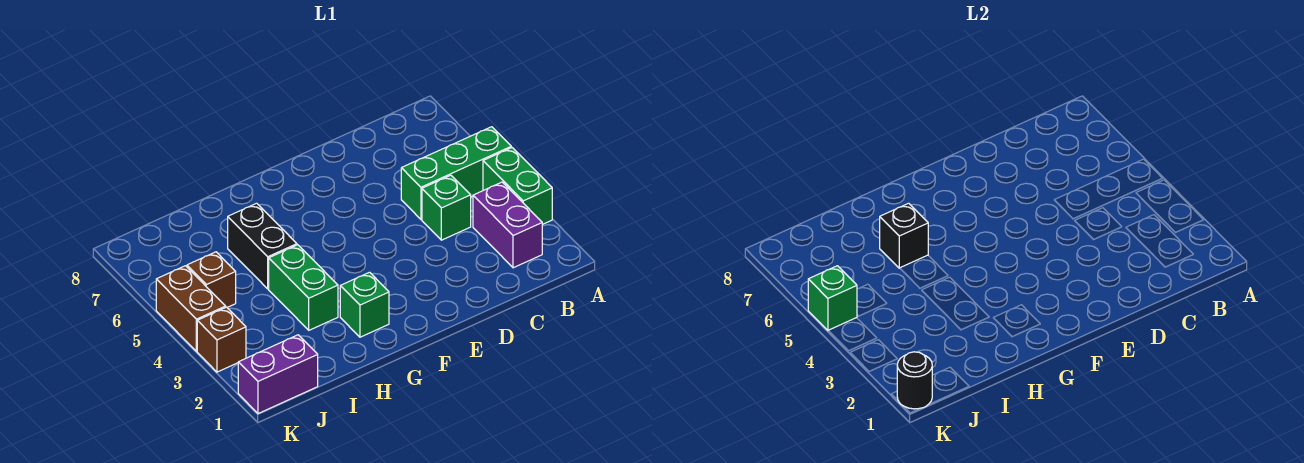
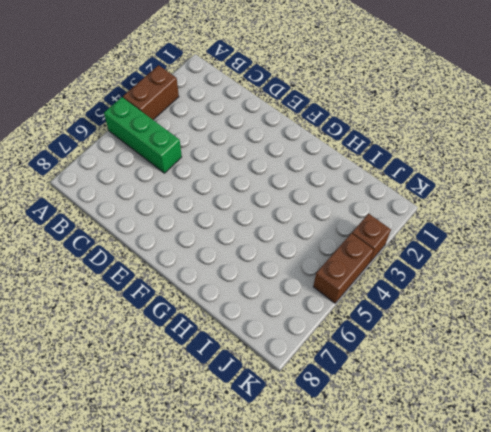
brown 1x2 brick [123,65,179,120] -> green 1x2 brick [483,148,552,225]
none -> purple 1x2 brick [473,182,542,268]
none -> green 1x1 brick [422,175,471,240]
none -> green 1x1 brick [340,272,389,337]

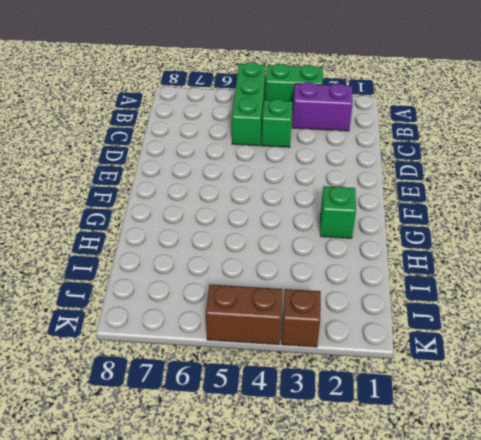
none -> green 1x2 brick [269,245,338,330]
none -> black 1x2 brick [228,203,297,289]
none -> purple 1x2 brick [238,335,318,414]

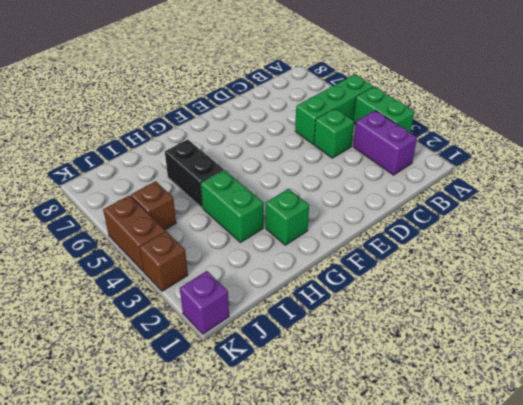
purple 1x1 brick [180,271,229,334] -> purple 1x2 brick [238,335,318,414]
none -> black 1x1 brick [880,203,928,268]
none -> black 1x1 round brick [897,352,932,409]
none -> green 1x1 brick [808,266,857,330]

